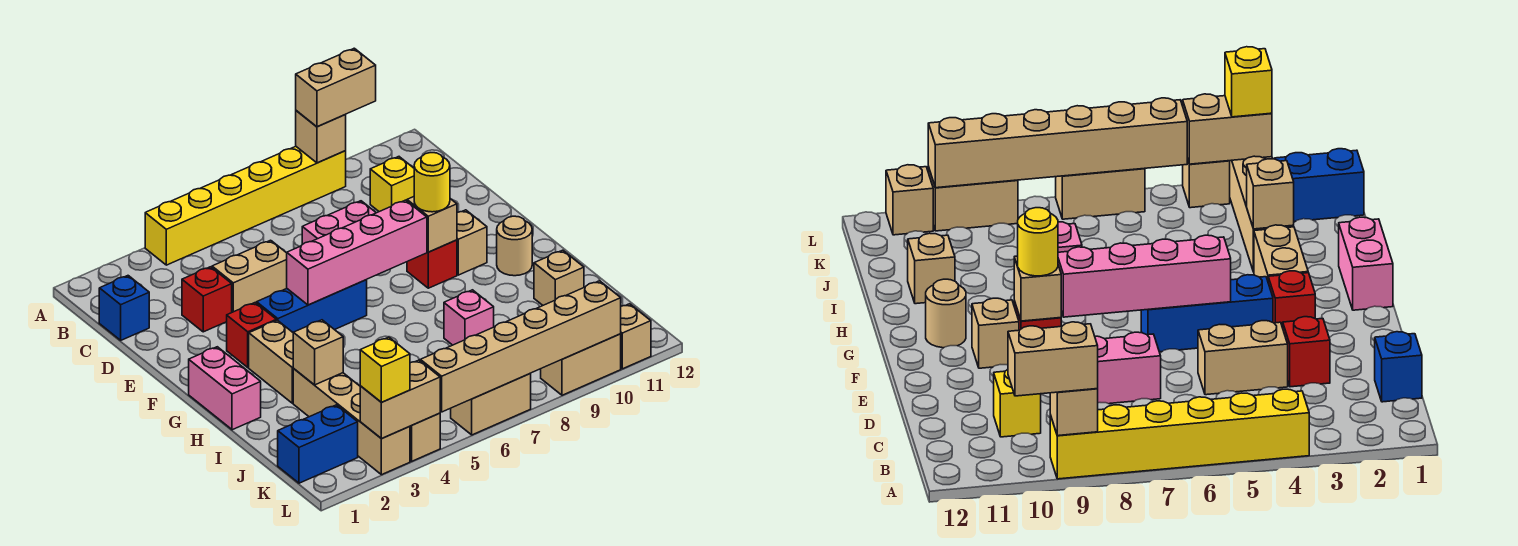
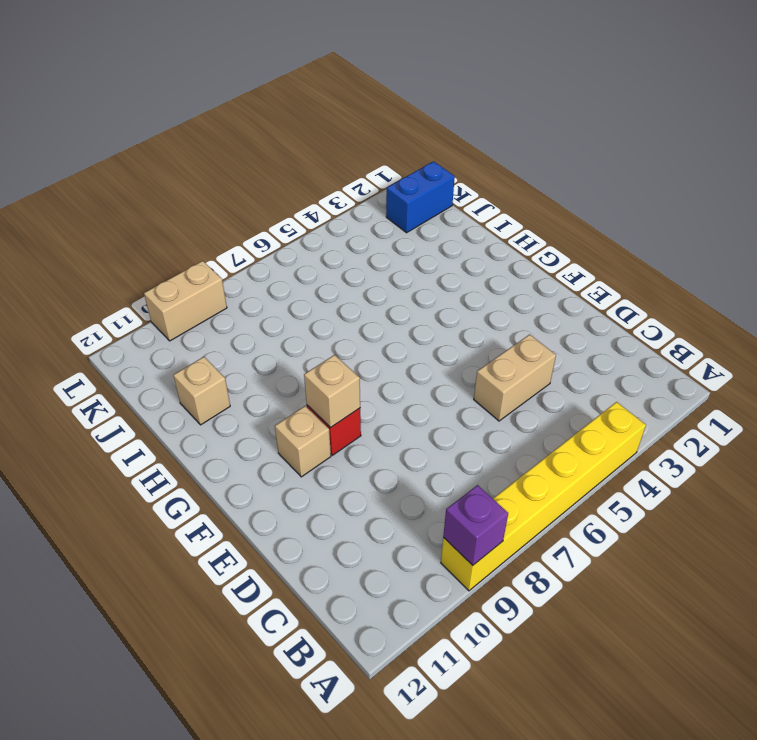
purple 1x1 brick [443,485,508,565] -> tan 1x1 brick [296,111,346,163]
none -> blue 1x1 brick [99,276,149,340]
none -> yellow 1x1 brick [370,157,414,212]
none -> red 1x1 brick [182,267,232,332]
none -> pink 1x2 brick [302,201,376,245]

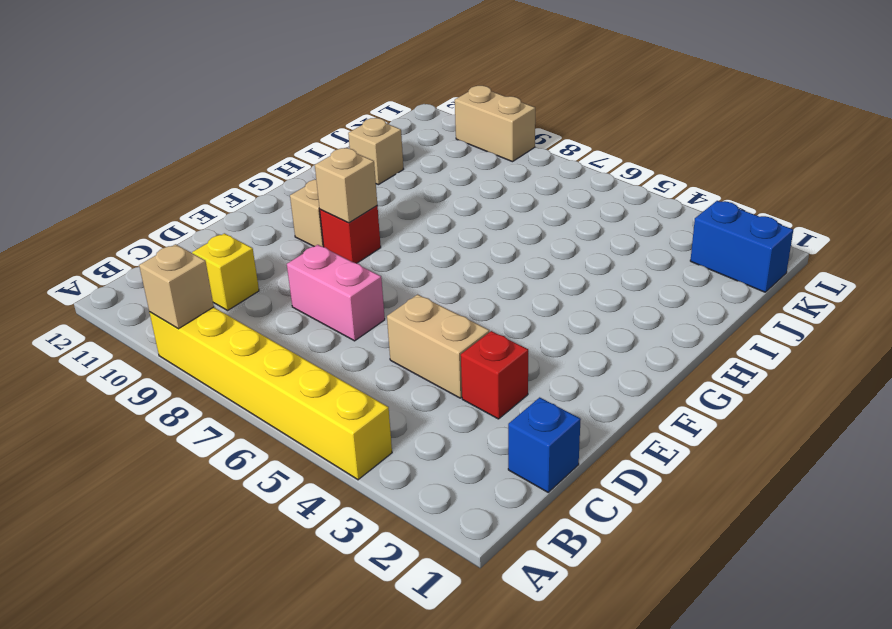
none -> red 1x1 brick [227,303,276,367]
none -> blue 1x3 brick [257,280,367,332]
none -> pink 1x2 brick [189,347,261,430]
none -> tan 1x2 brick [249,320,294,403]

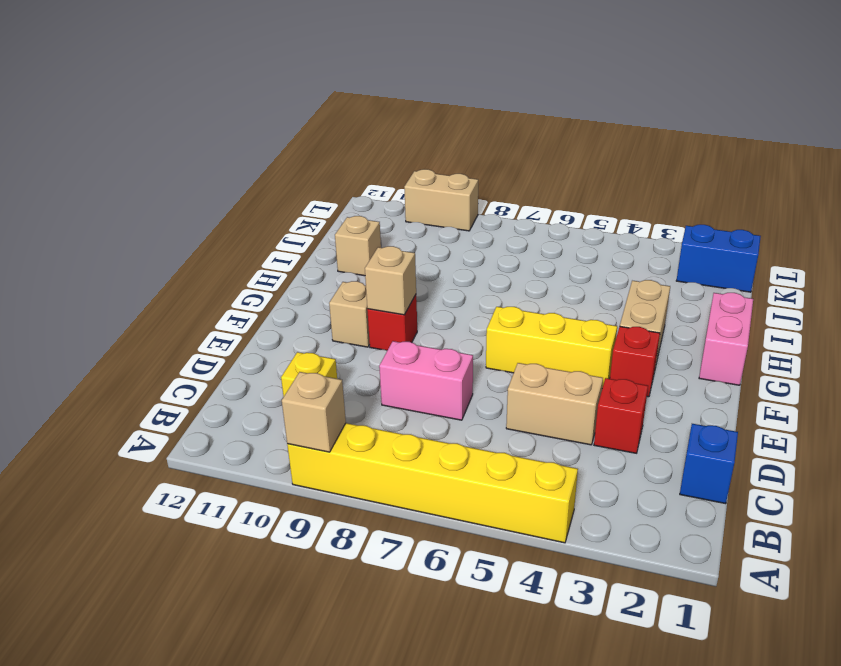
yellow 1x3 brick [486,307,617,388] -> blue 1x3 brick [257,280,367,332]
none -> tan 1x1 round brick [497,216,532,276]
none -> tan 1x4 brick [293,369,410,475]
none -> pink 1x1 brick [444,290,494,345]
none -> tan 1x1 brick [410,413,440,461]

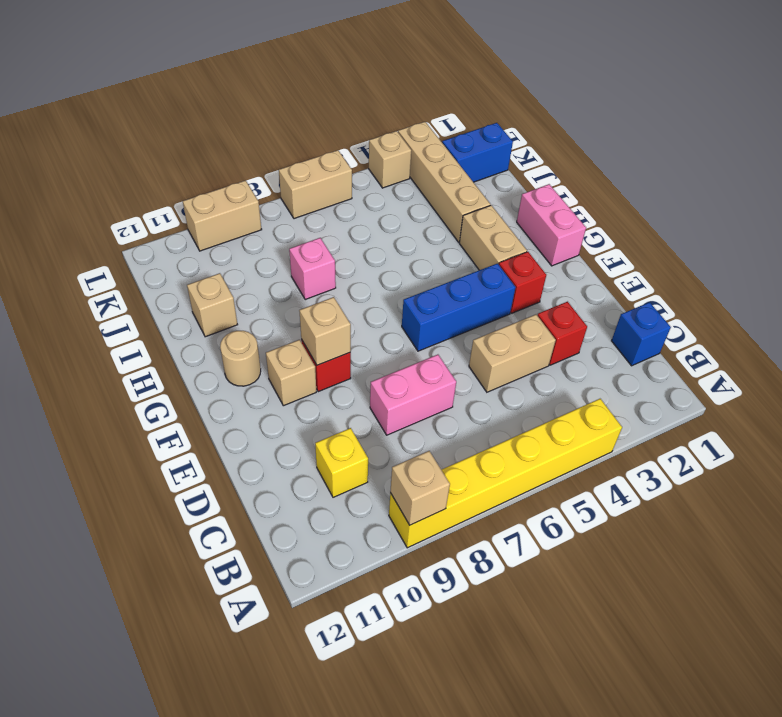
none -> tan 1x1 brick [621,304,651,369]
none -> pink 1x4 brick [287,200,427,305]
none -> tan 1x1 brick [293,320,343,385]
none -> tan 1x2 brick [360,360,440,438]

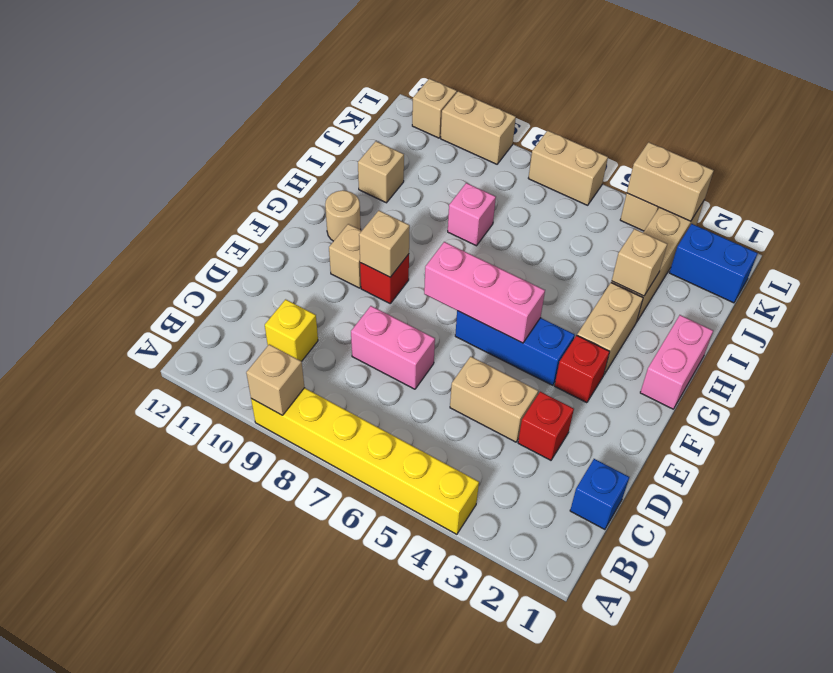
pink 1x3 brick [424,242,545,343] -> pink 1x4 brick [287,200,427,305]
none -> tan 1x6 brick [420,281,621,412]
none -> tan 1x2 brick [296,48,376,127]
none -> yellow 1x1 round brick [414,153,450,212]
none -> yellow 1x1 brick [360,337,410,402]

